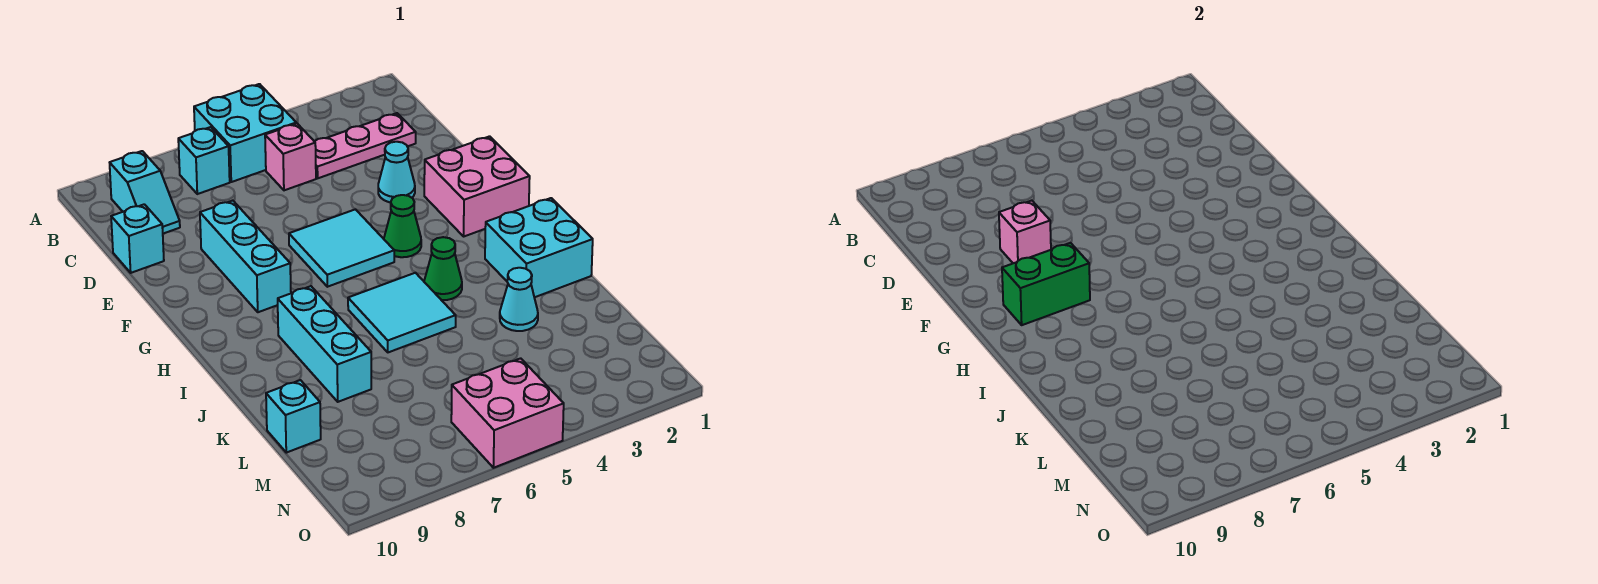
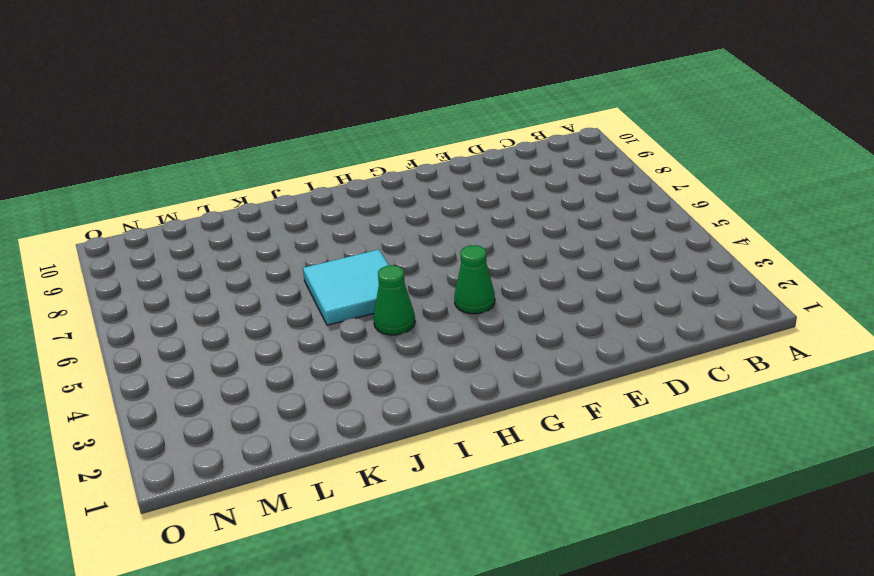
none -> cyan 2x2 brick [194,84,296,182]
none -> cyan 1x1 brick [178,127,230,194]
none -> cyan 1x2 slope [110,151,180,234]

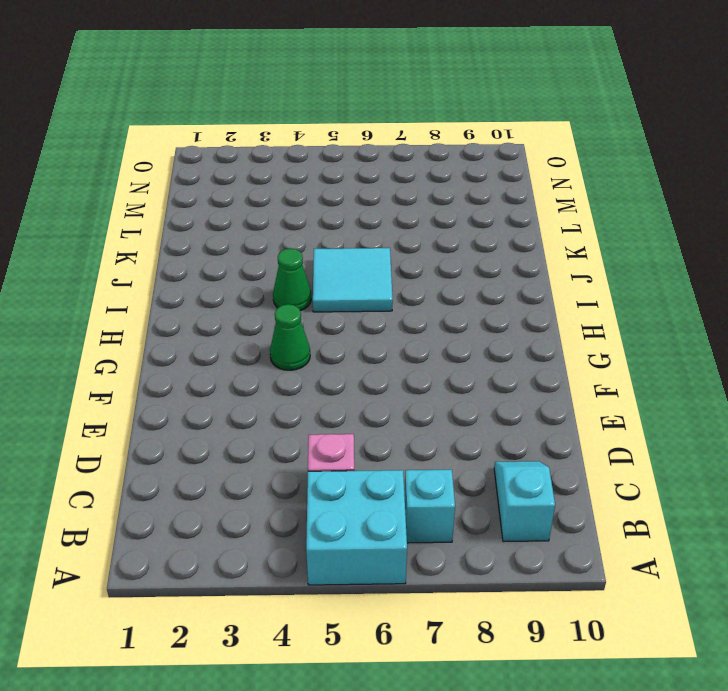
none -> pink 1x3 plate [314,113,416,178]
none -> cyan 1x1 brick [111,204,164,273]
none -> cyan 1x1 cone [378,142,415,203]

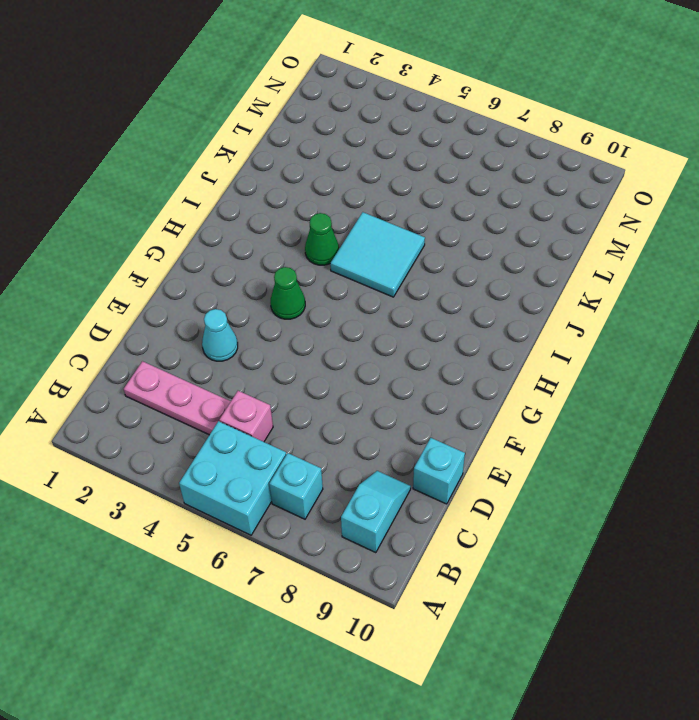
none -> cyan 1x3 brick [200,201,291,312]
none -> pink 2x2 brick [424,136,530,236]
none -> cyan 2x2 tile [289,209,394,287]

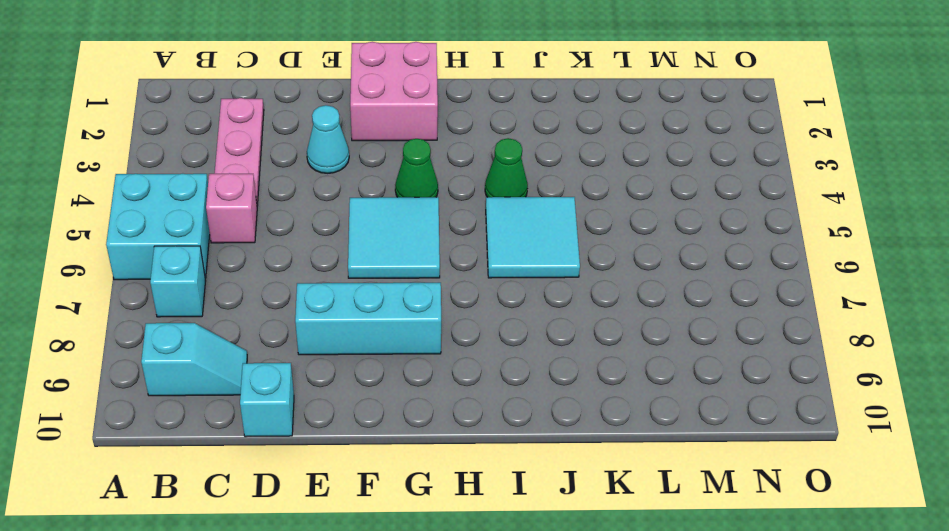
none -> cyan 2x2 brick [485,198,593,297]
none -> cyan 1x3 brick [278,286,371,402]
none -> cyan 1x1 cone [500,268,538,331]

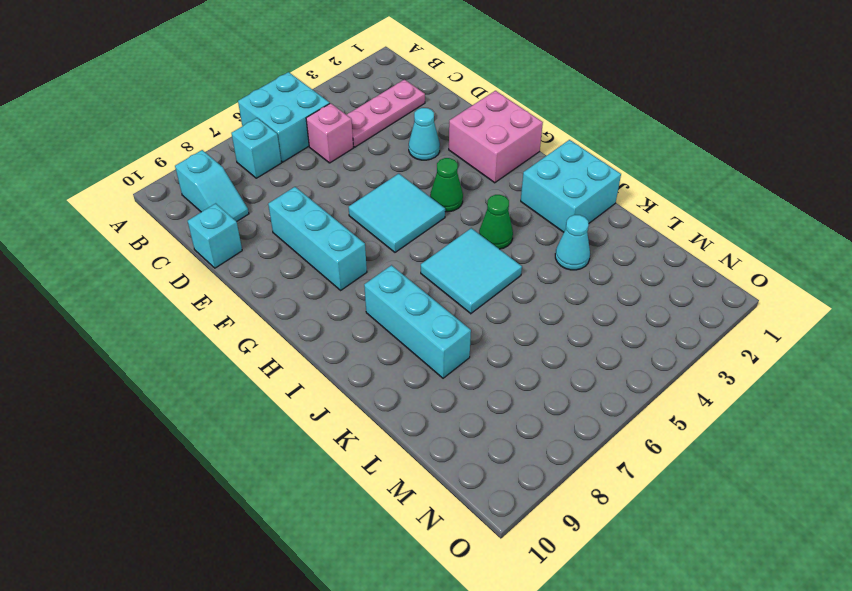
none -> cyan 1x1 brick [266,380,321,453]
none -> pink 2x2 brick [451,358,564,468]
none -> pink 1x1 brick [999,201,1051,263]

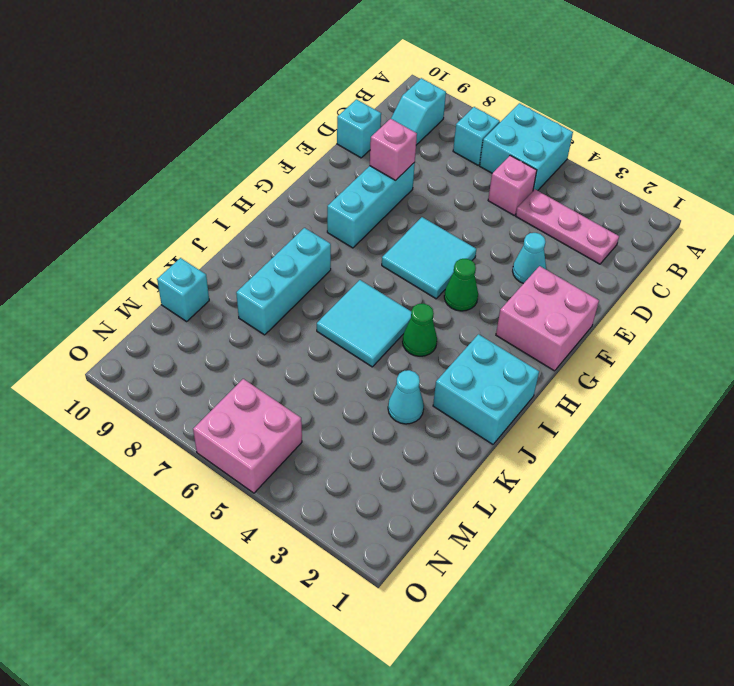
none -> green 1x2 brick [1002,243,1090,325]

